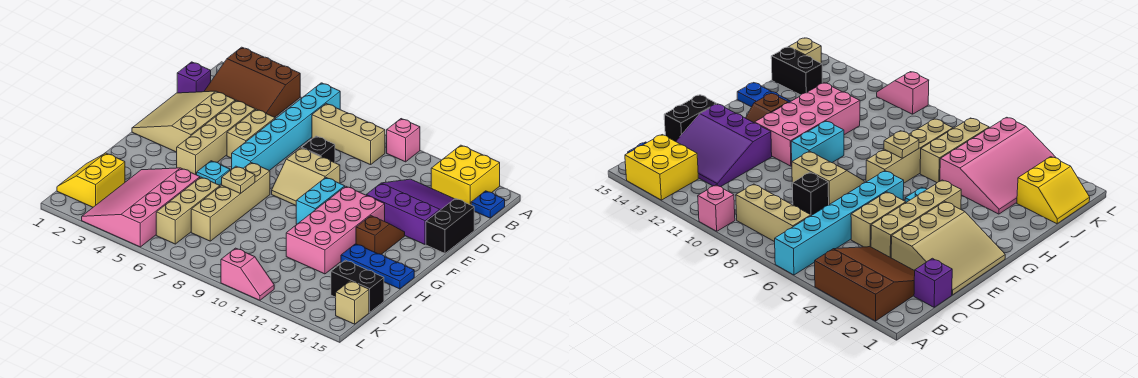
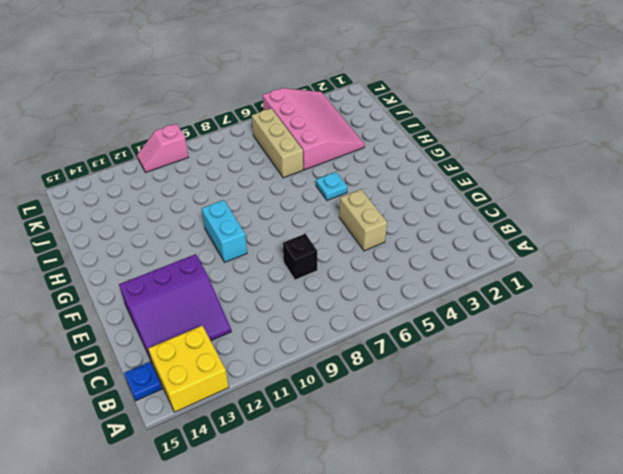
none -> brown 3x3 slope [204,47,300,117]
none -> cyan 1x6 brick [232,83,340,171]
none -> pink 1x1 brick [387,119,420,162]

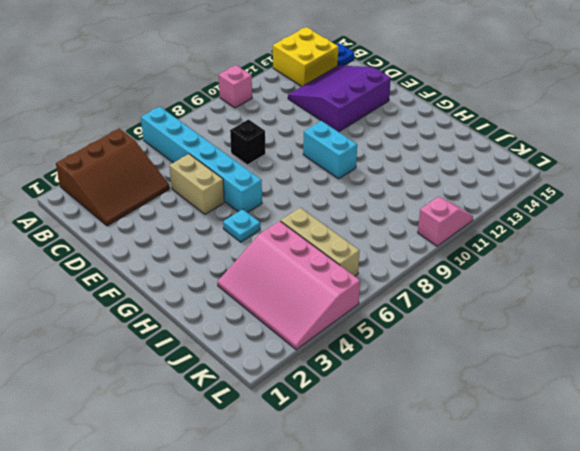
none -> tan 1x3 brick [312,104,385,165]
none -> purple 1x1 brick [177,62,211,93]
none -> tan 3x3 slope [132,91,235,152]

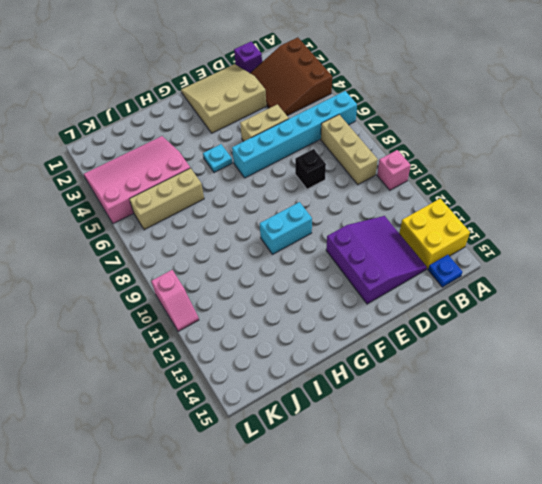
none -> tan 1x4 brick [177,100,255,175]
none -> black 1x2 brick [426,198,474,253]
none -> tan 2x2 slope [272,148,340,205]

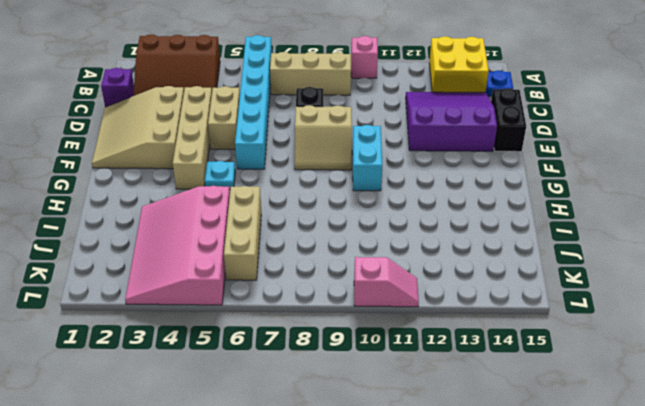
none -> pink 2x4 brick [286,186,385,274]
none -> brown 1x2 slope [356,216,405,254]
none -> tan 1x4 brick [191,163,270,241]

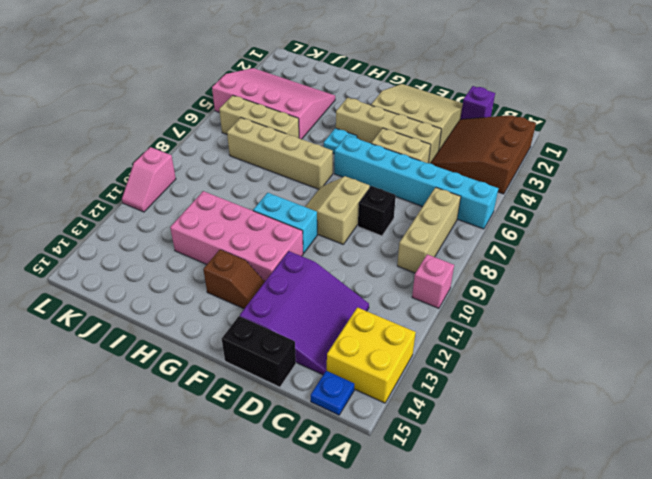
none -> blue 1x3 plate [341,244,414,289]
none -> yellow 2x2 slope [57,153,125,207]
none -> black 1x2 brick [331,260,384,312]

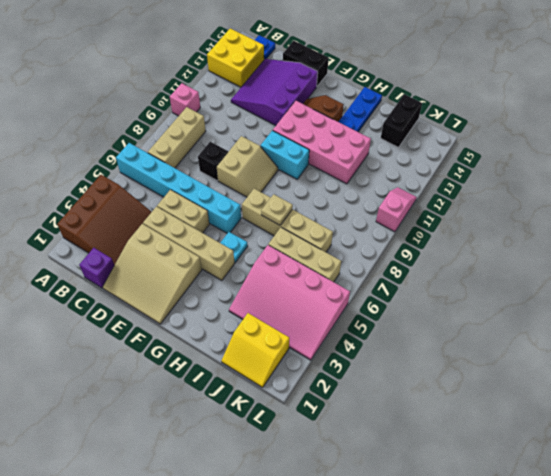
none -> tan 1x1 brick [336,281,369,324]

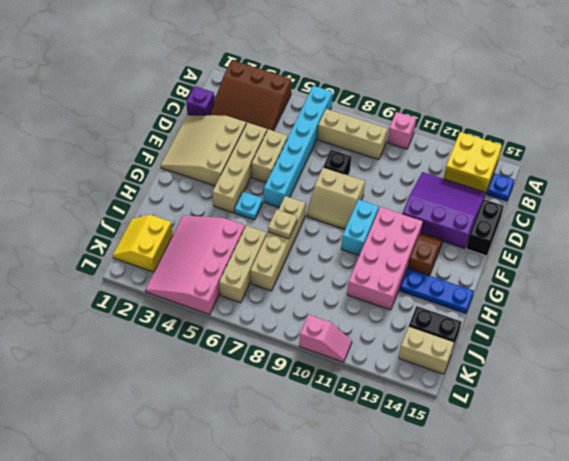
tan 1x2 brick [399,327,454,374] -> tan 1x1 brick [336,281,369,324]

